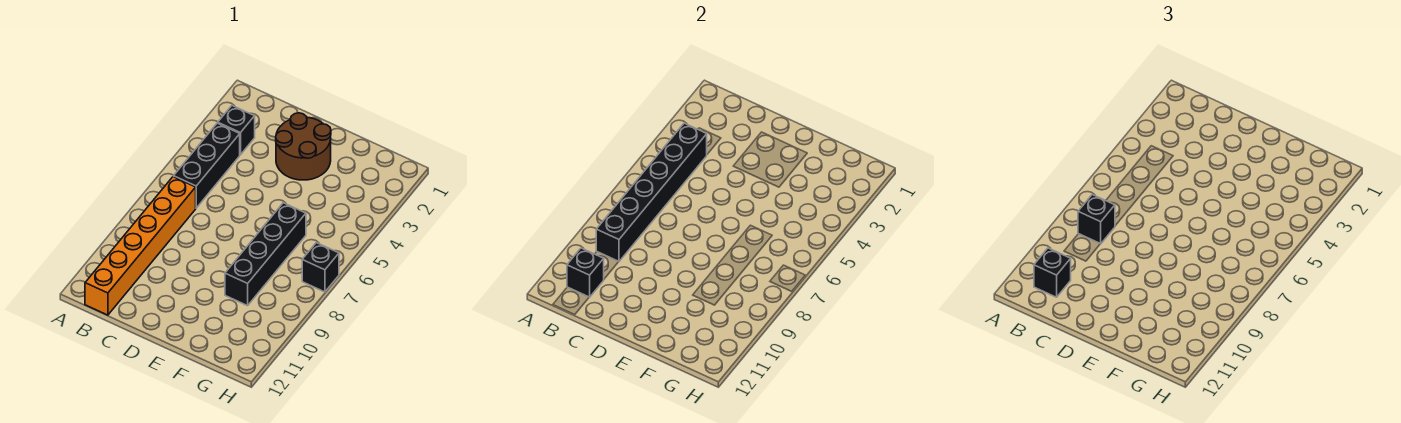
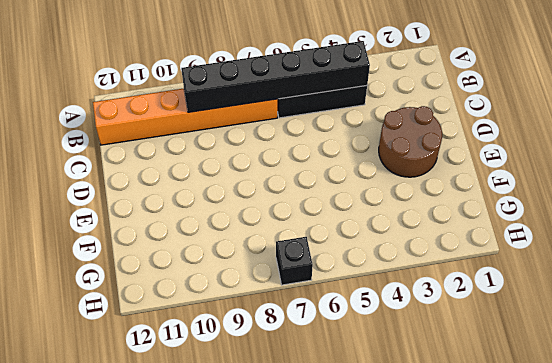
none -> black 1x1 brick [218,106,255,155]
none -> black 1x4 brick [225,203,306,306]

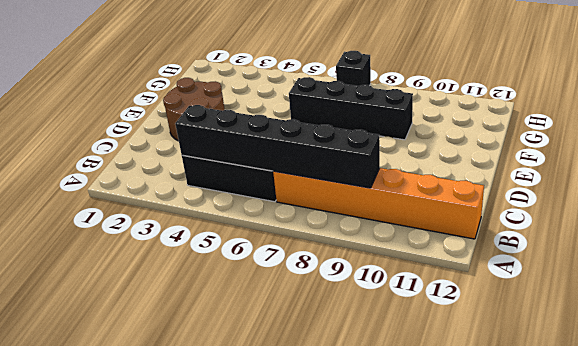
none -> black 1x1 brick [218,106,255,155]
none -> black 1x1 brick [567,248,604,297]

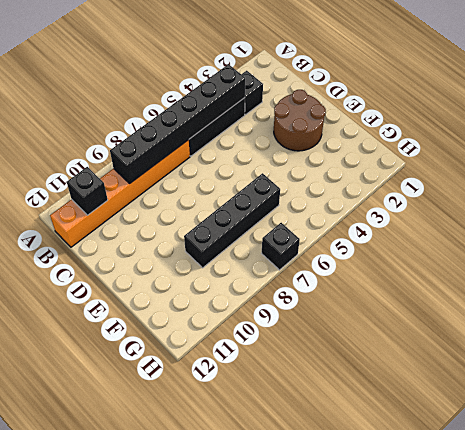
none -> black 1x1 brick [1078,195,1115,244]
none -> black 1x1 brick [1034,248,1071,297]

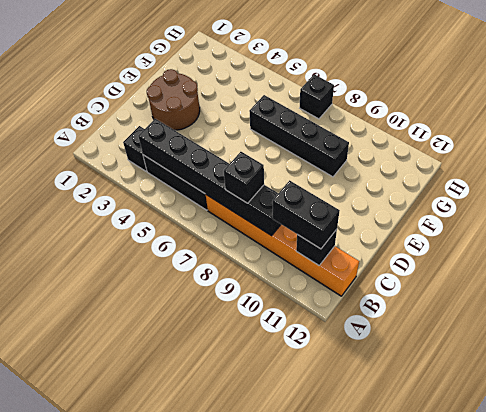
black 1x2 brick [273,180,340,249] -> black 1x1 brick [1034,248,1071,297]

